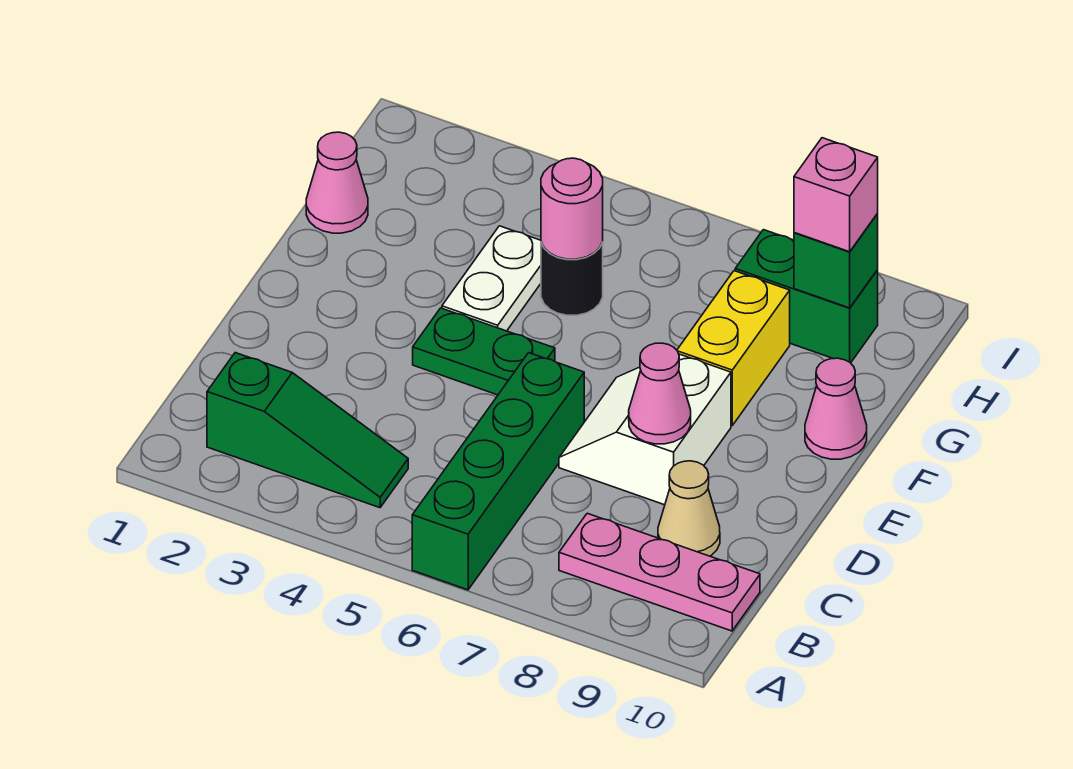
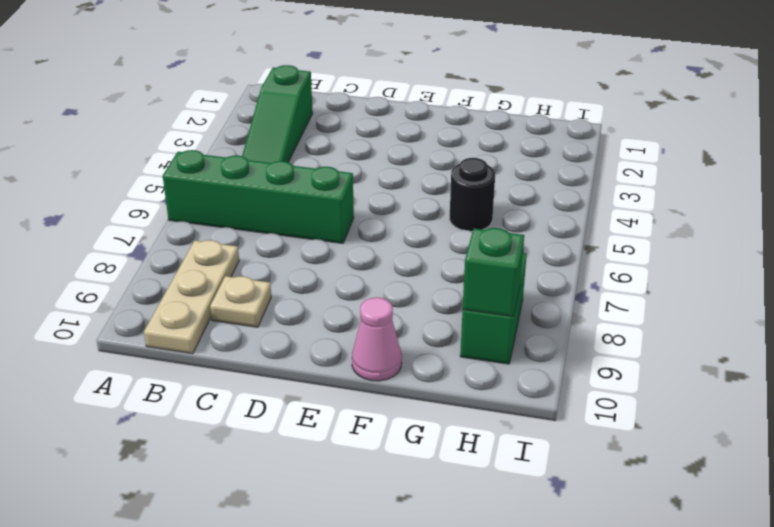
tan 1x3 plate [144,240,239,354] -> pink 1x3 plate [559,513,760,631]
tan 1x1 plate [210,276,271,327] -> tan 1x1 cone [658,461,720,556]
none -> white 2x2 slope [559,354,731,505]
none -> green 1x2 plate [413,308,555,395]
none -> white 1x2 plate [442,226,541,331]

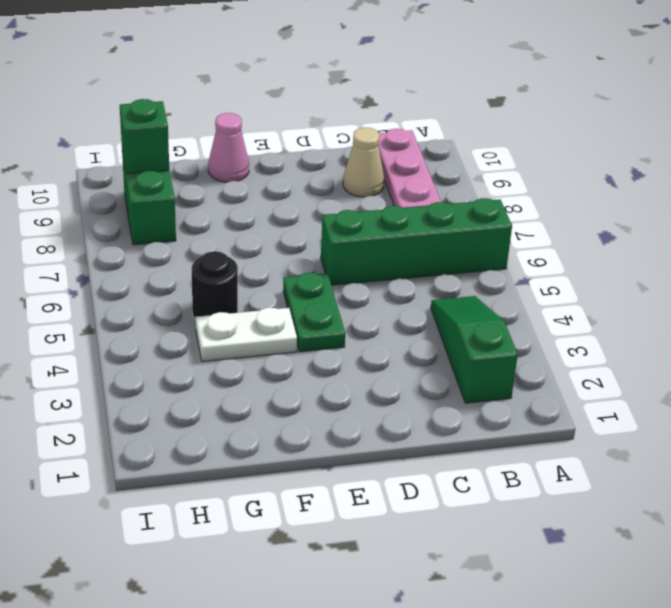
none -> white 2x2 slope [559,354,731,505]
none -> yellow 1x2 brick [677,271,790,426]
none -> pink 1x1 cone [306,132,368,233]

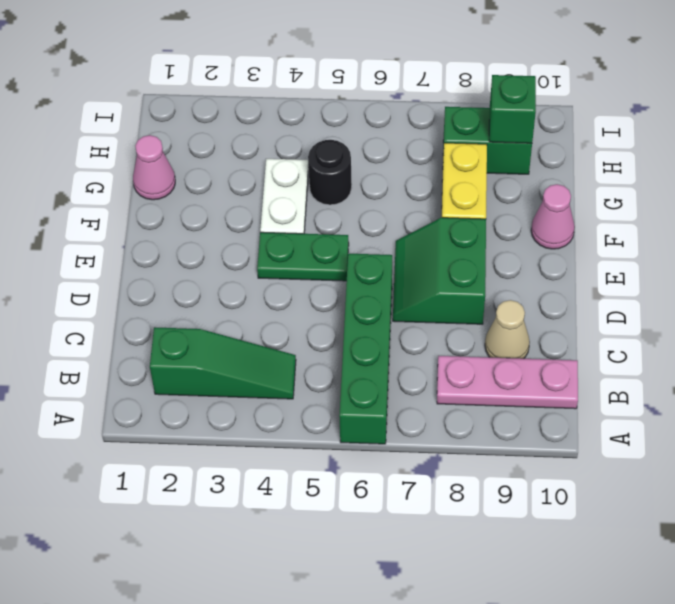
green 2x2 slope [393,218,486,324] -> white 2x2 slope [559,354,731,505]
none -> pink 1x1 cone [629,343,691,444]
none -> pink 1x1 round brick [541,158,603,259]
none -> pink 1x1 brick [794,138,878,252]

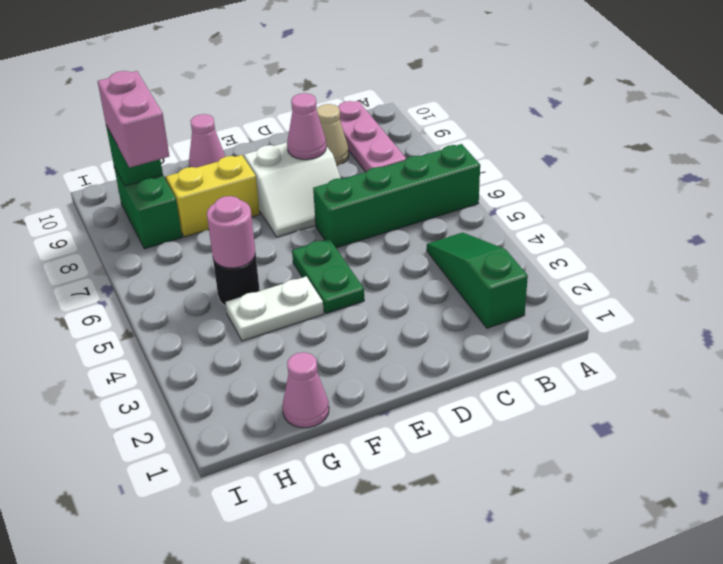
pink 1x2 brick [98,71,169,168] -> pink 1x1 brick [794,138,878,252]

